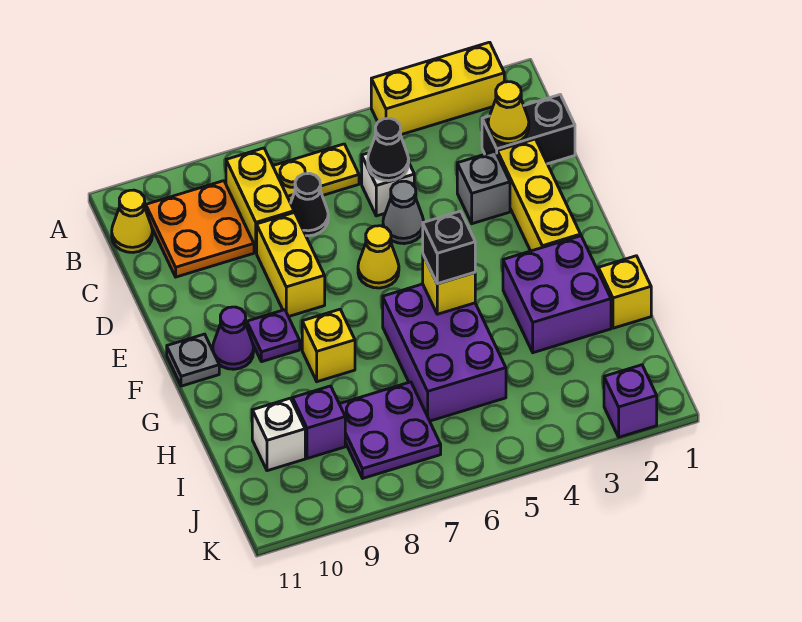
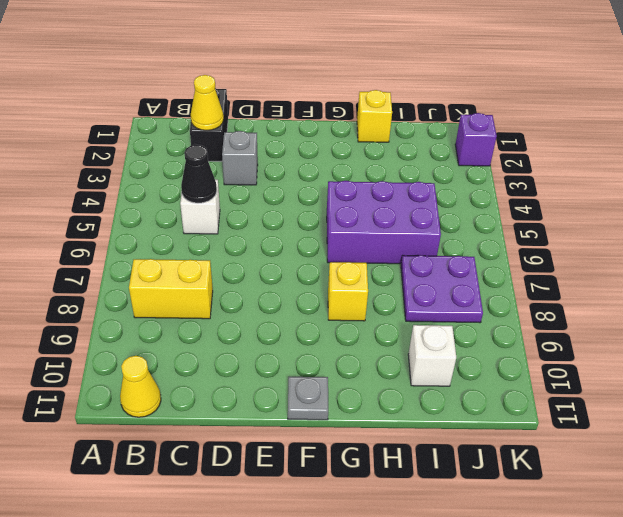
none -> yellow 1x3 brick [371,42,504,135]
none -> yellow 1x2 plate [273,144,359,203]
none -> orange 2x2 plate [146,181,254,277]

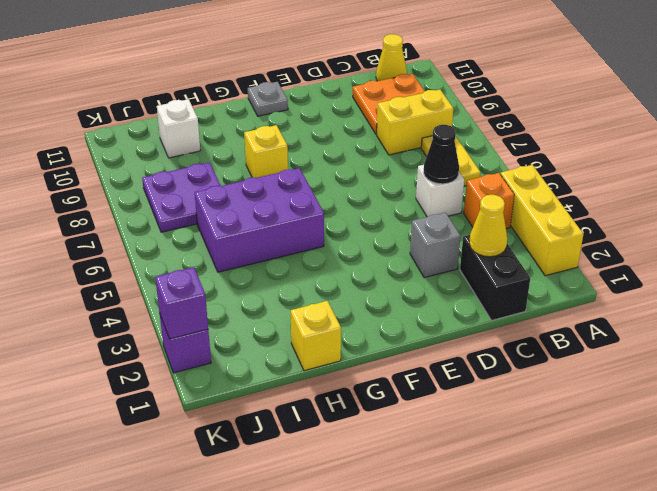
orange 1x1 brick [464,173,514,229] -> none
purple 1x1 brick [155,267,208,339] -> purple 1x1 brick moved to [293,386,345,458]
none -> black 1x1 cone [291,173,328,236]
none -> yellow 1x3 brick [497,139,581,251]
none -> grey 1x1 cone [383,181,424,244]

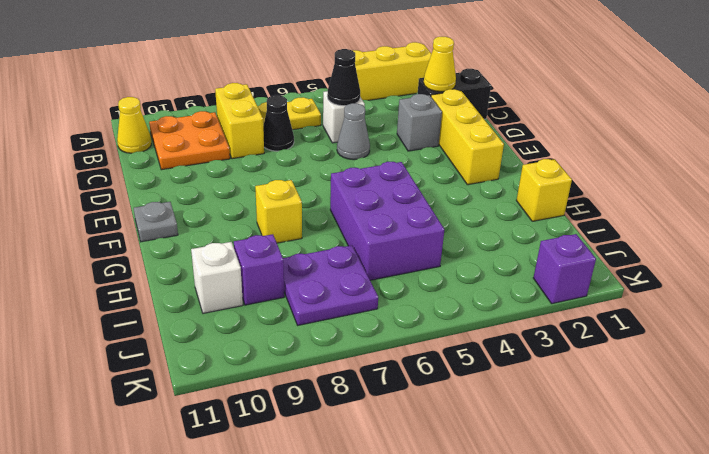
none -> yellow 1x2 brick [257,213,325,317]
none -> yellow 1x1 cone [358,226,399,288]
none -> purple 1x1 plate [247,310,300,362]

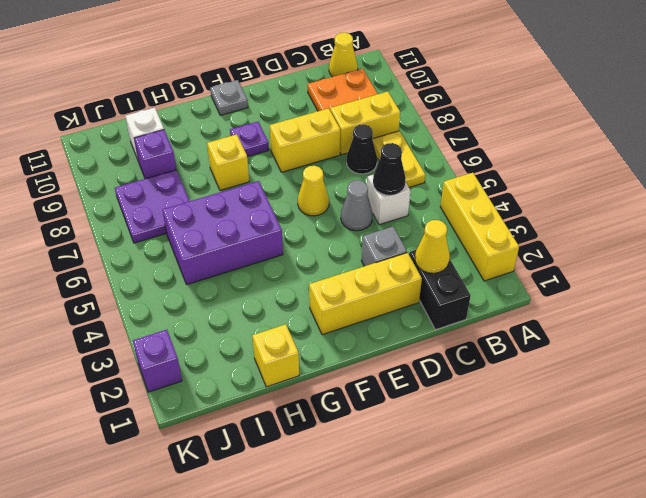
none -> purple 1x1 cone [213,307,254,369]
none -> purple 2x2 brick [503,236,611,353]
none -> yellow 1x1 brick [423,255,475,314]

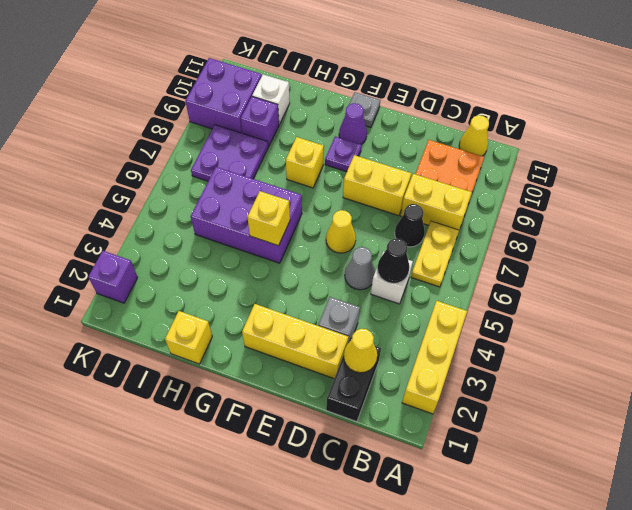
purple 2x2 brick [185,58,262,133] -> purple 2x2 brick moved to [503,236,611,353]
none -> black 1x1 brick [423,211,475,284]

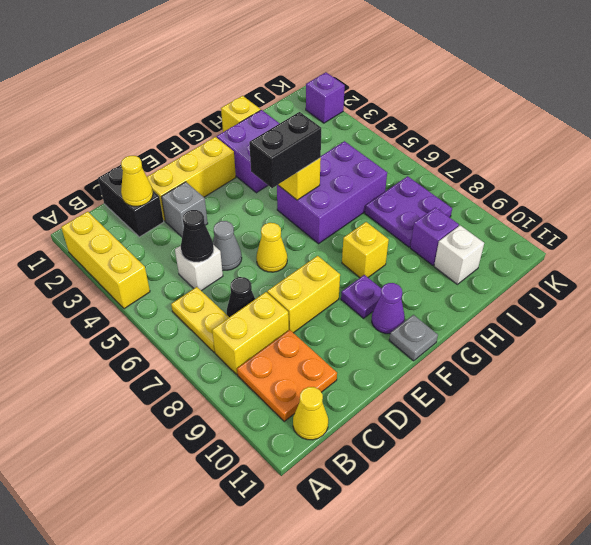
black 1x2 brick [249,112,321,188] -> black 1x1 brick [423,211,475,284]

